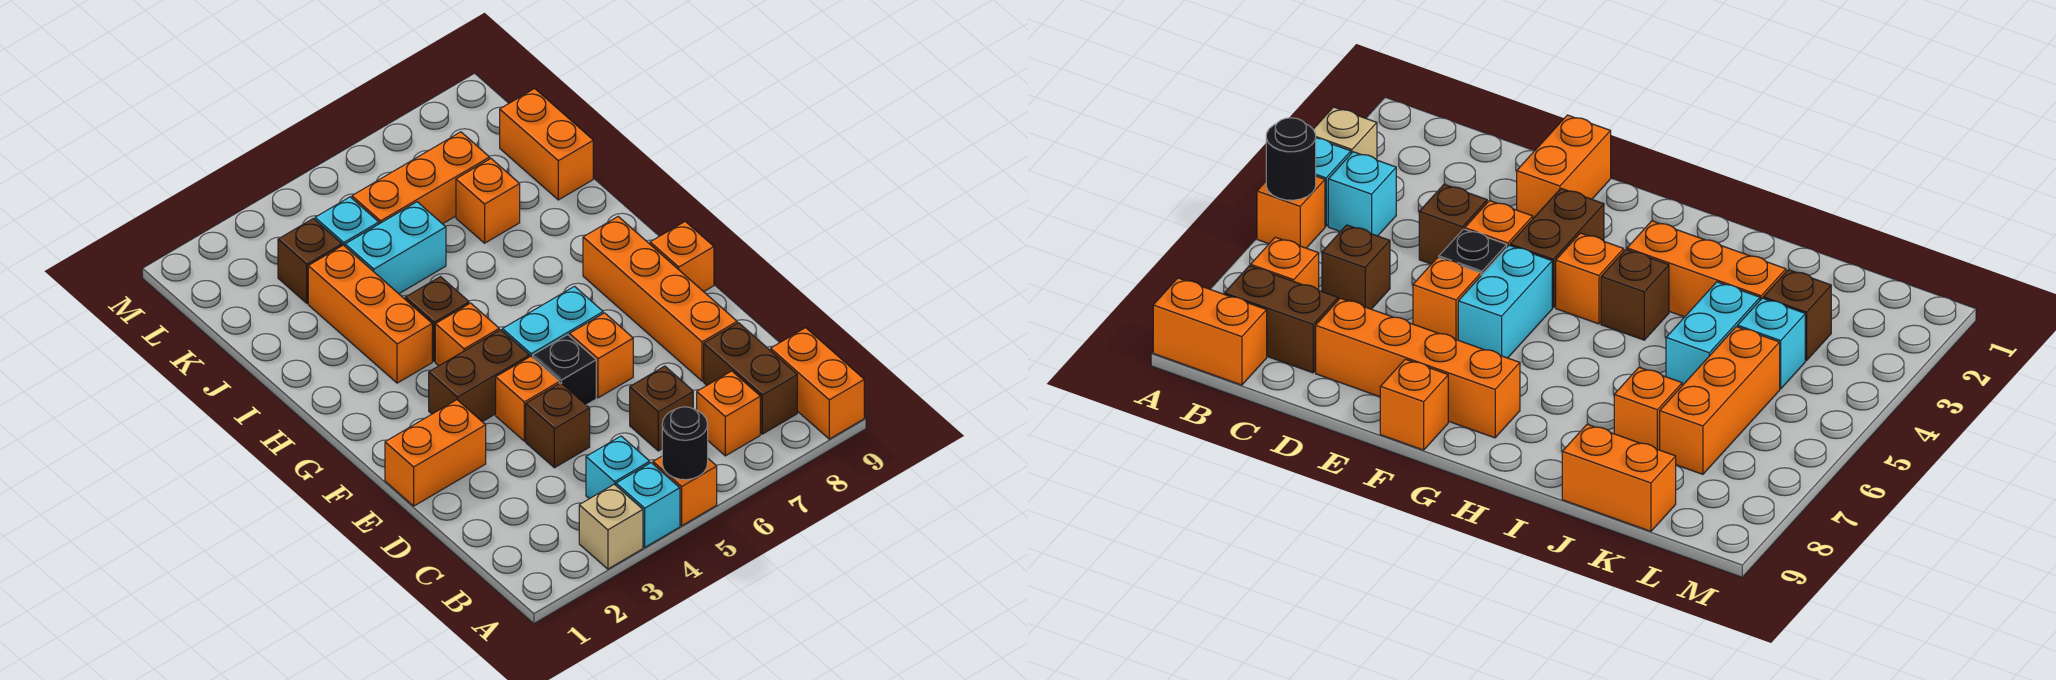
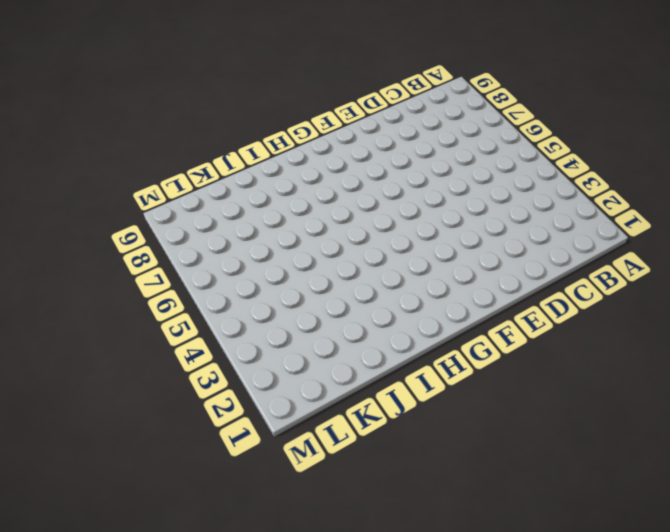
none -> tan 1x1 brick [579,484,643,569]
none -> cyan 1x1 brick [616,463,680,547]
none -> orange 1x1 brick [653,456,717,526]

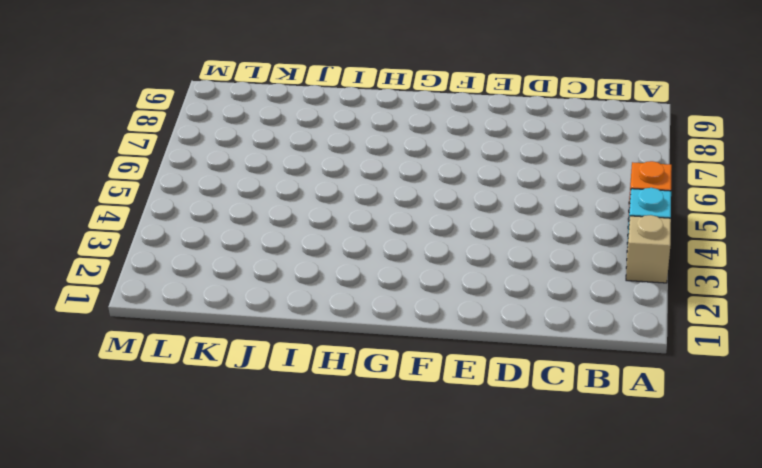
none -> orange 1x2 brick [771,328,864,439]
none -> cyan 1x1 brick [586,436,650,499]
none -> orange 1x1 brick [697,371,760,456]

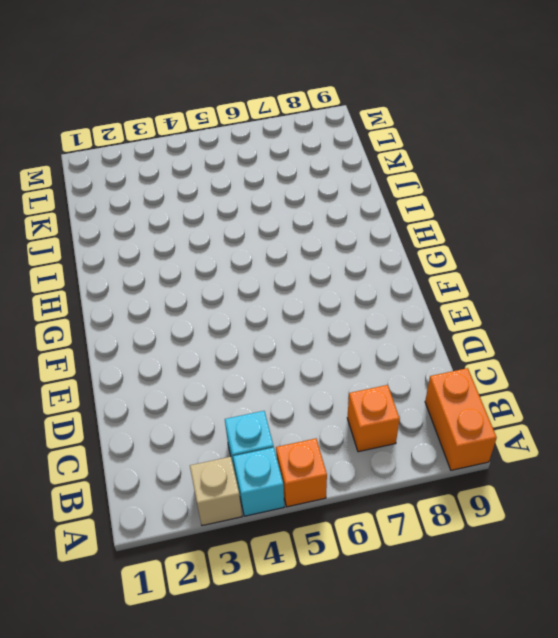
none -> brown 1x2 brick [704,323,797,434]
none -> brown 1x1 brick [630,366,693,451]
none -> brown 1x1 brick [526,383,590,468]

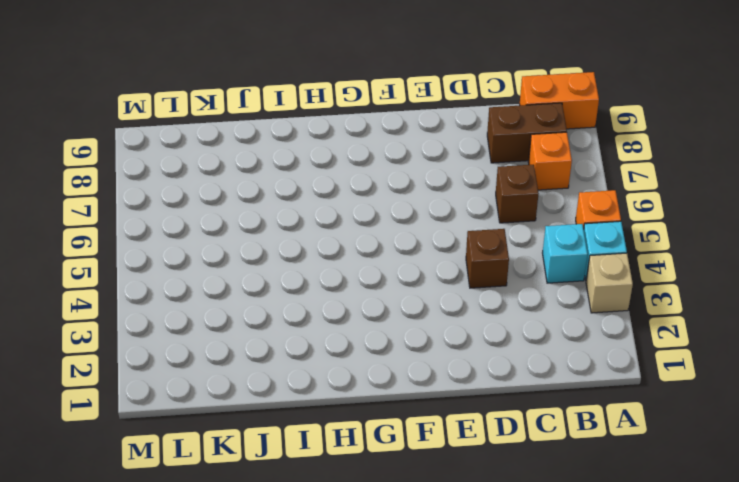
none -> orange 1x4 brick [583,217,737,381]
none -> orange 1x2 brick [385,400,486,506]
none -> orange 1x1 brick [496,356,559,441]

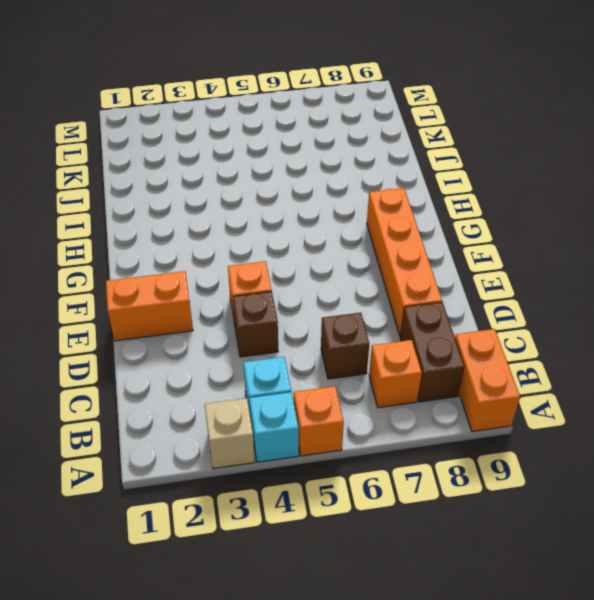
none -> black 1x1 brick [533,335,596,405]
none -> orange 1x1 brick [569,313,633,398]
none -> brown 1x2 brick [429,330,529,422]

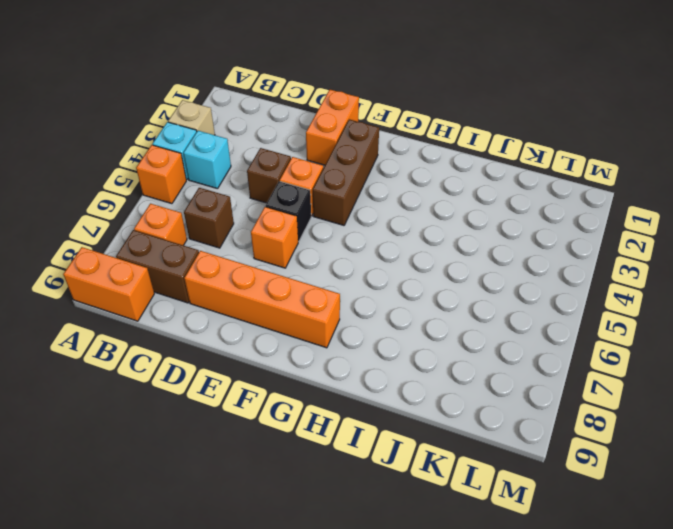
brown 1x3 brick [313,119,379,225] -> brown 1x2 brick [429,330,529,422]
none -> cyan 1x2 brick [502,286,603,358]
none -> orange 1x1 brick [650,221,714,292]
none -> orange 1x1 brick [435,303,499,366]

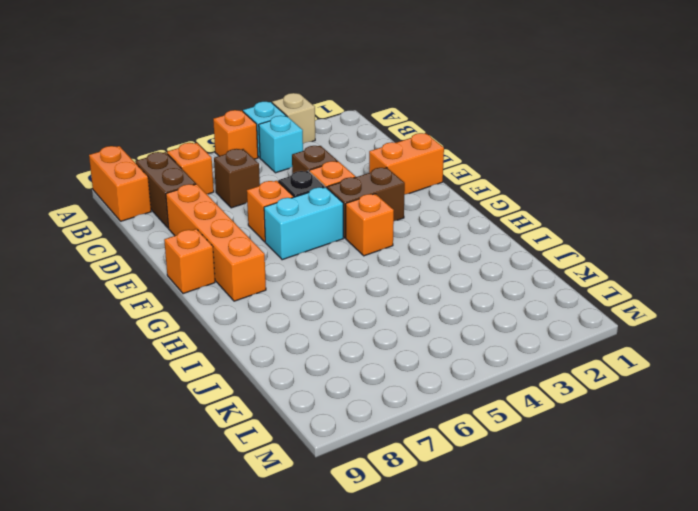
none -> orange 1x3 brick [308,245,432,383]
none -> brown 1x1 brick [405,277,469,361]
none -> cyan 1x2 brick [345,202,446,294]

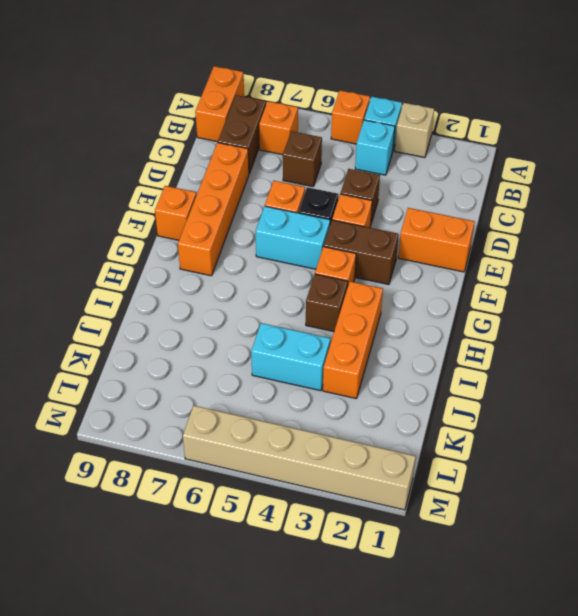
tan 1x6 brick [183,405,416,510] -> none
none -> orange 1x1 brick [456,159,520,243]
none -> orange 1x2 brick [500,89,593,200]
none -> brown 1x1 brick [278,219,342,303]

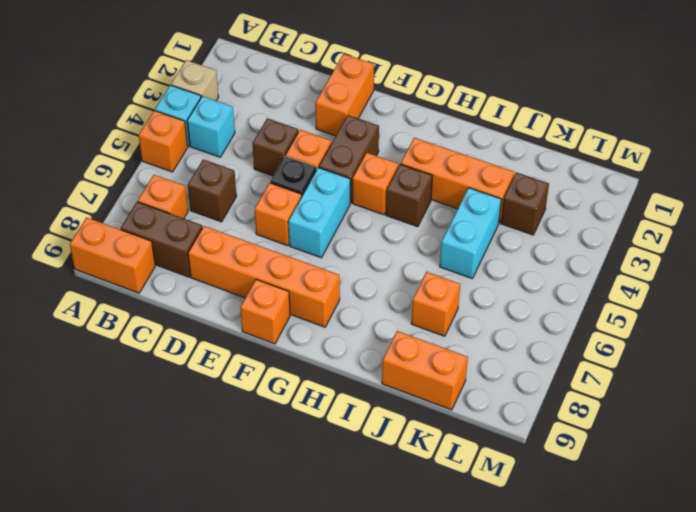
none -> cyan 1x1 brick [315,197,379,246]
none -> orange 1x3 brick [352,132,490,224]
none -> black 1x1 round brick [662,407,708,480]

